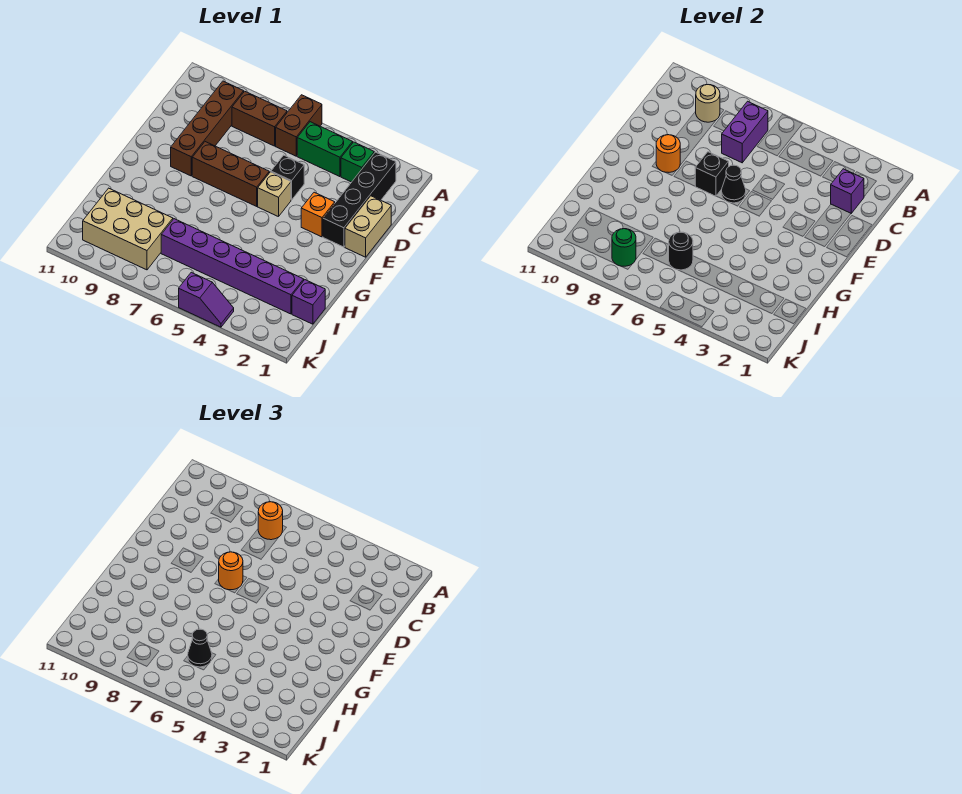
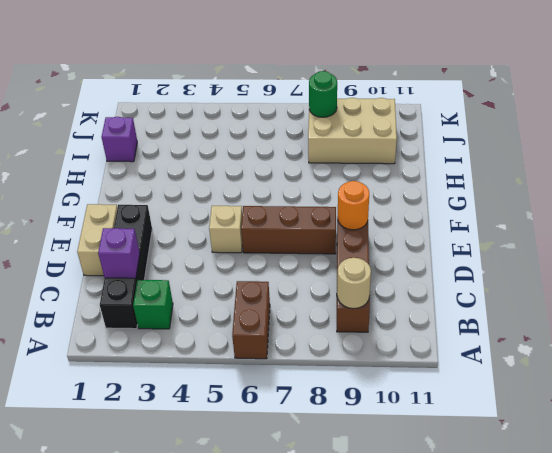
none -> green 1x2 brick [297,122,353,177]
none -> brown 1x2 brick [232,91,287,146]
none -> black 1x1 brick [271,155,304,200]

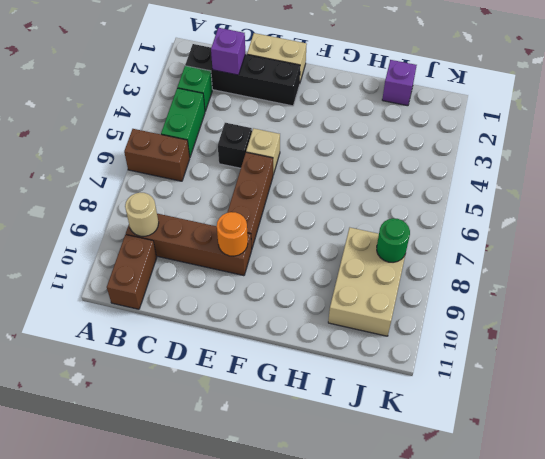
brown 1x2 brick [107,235,157,309] -> brown 1x2 brick moved to [232,91,287,146]
none -> orange 1x1 brick [301,192,335,237]
none -> purple 1x6 brick [161,219,304,314]
none -> purple 1x2 slope [179,272,234,327]

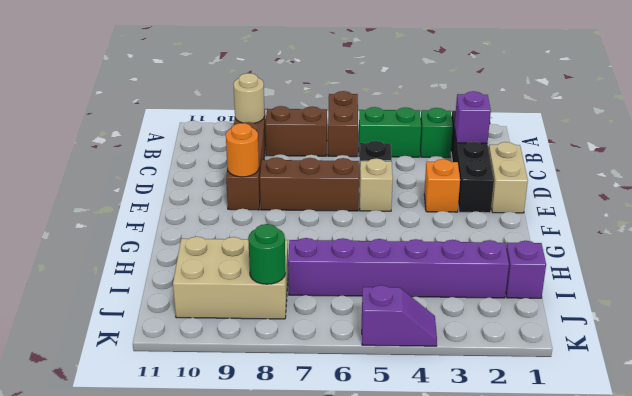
none -> purple 1x2 brick [722,101,768,163]
none -> black 1x1 cone [722,165,746,203]
none -> black 1x1 brick [695,152,729,196]

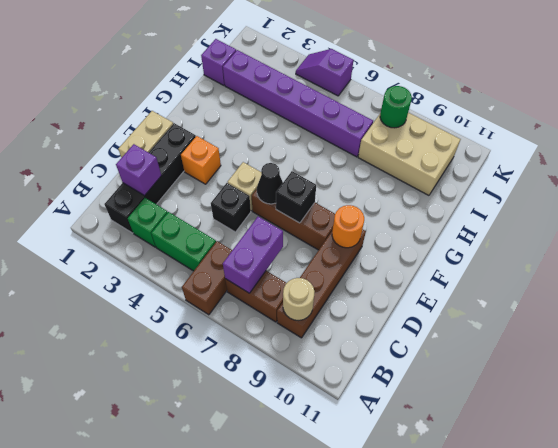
none -> black 1x1 round brick [669,232,693,270]
none -> orange 1x1 round brick [258,502,283,540]
none -> orange 1x1 round brick [219,552,243,590]

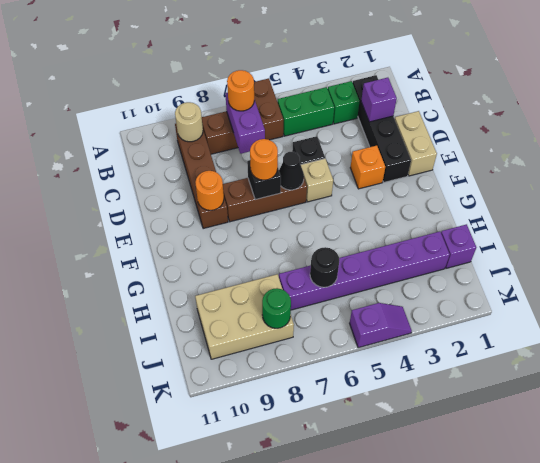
none -> black 1x1 cone [188,629,212,667]

